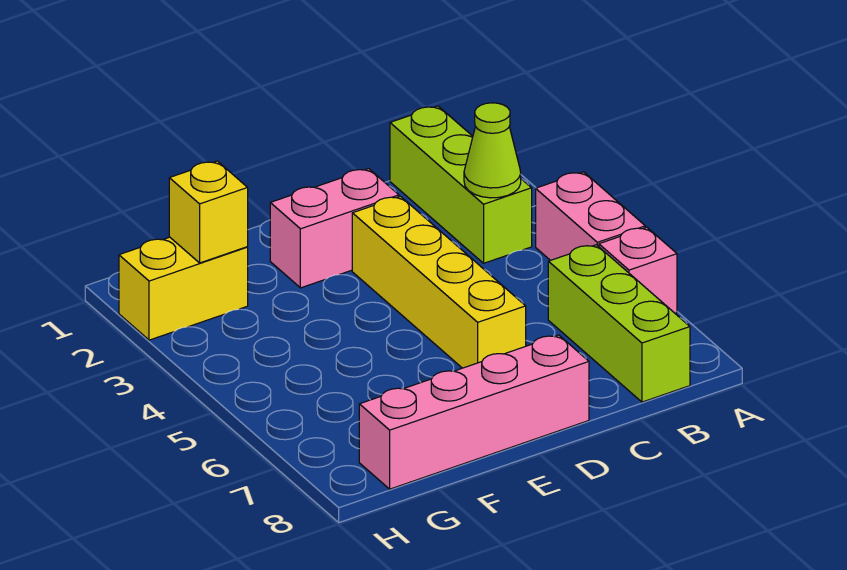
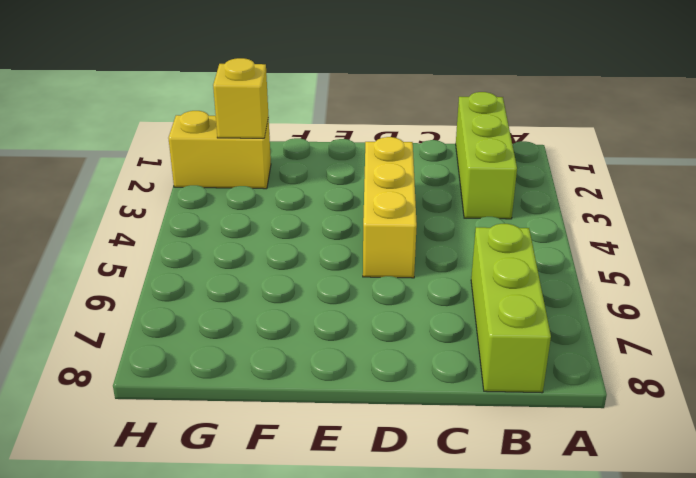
yellow 1x3 brick [363,137,417,278] -> yellow 1x4 brick [352,196,526,368]
none -> pink 1x2 brick [536,172,645,261]
none -> pink 1x1 brick [599,227,677,313]

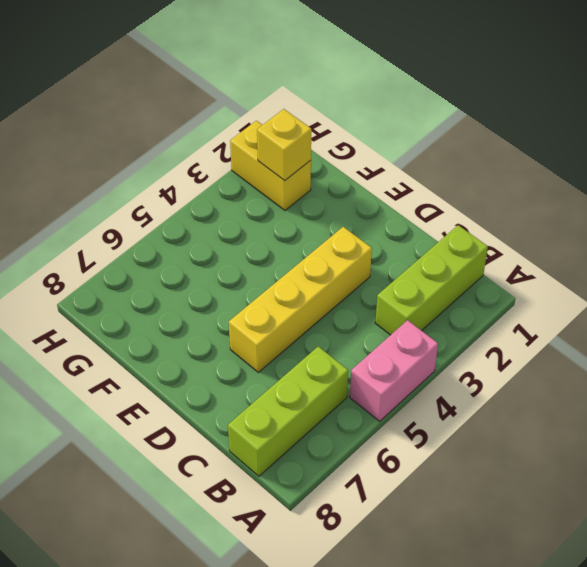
none -> pink 1x1 brick [599,227,677,313]
none -> pink 1x2 brick [270,169,399,288]

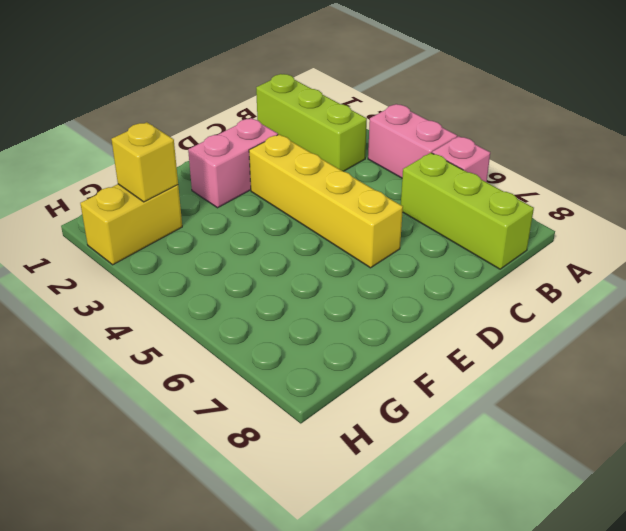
none -> pink 1x4 brick [359,335,589,489]
none -> lime 1x1 cone [464,103,521,198]

